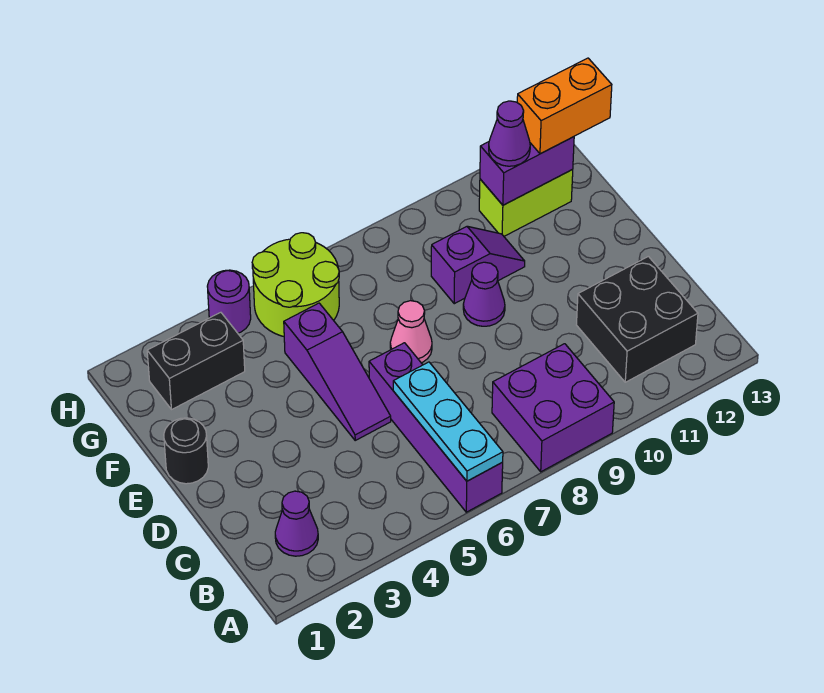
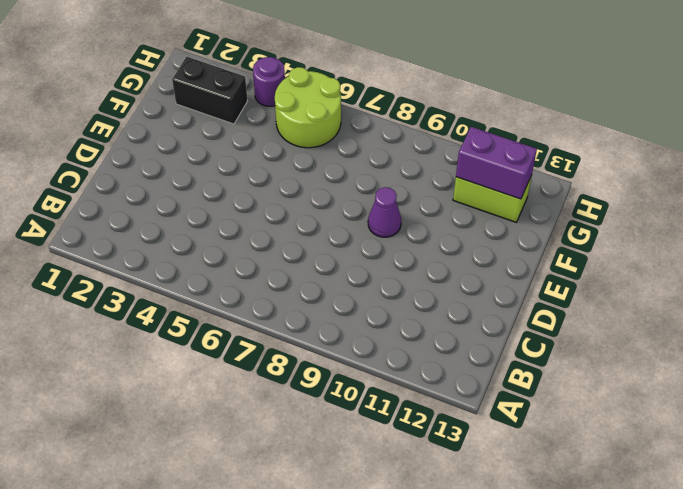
none -> purple 1x4 brick [369,343,503,512]
none -> purple 2x2 brick [492,344,614,472]
none -> purple 1x1 cone [275,491,318,556]

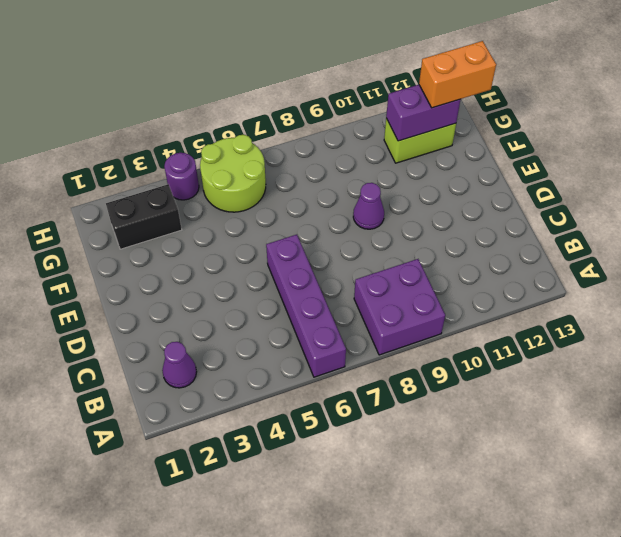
none -> black 2x2 brick [577,256,698,382]
none -> purple 1x3 slope [284,303,391,440]
none -> black 1x1 round brick [164,418,208,484]

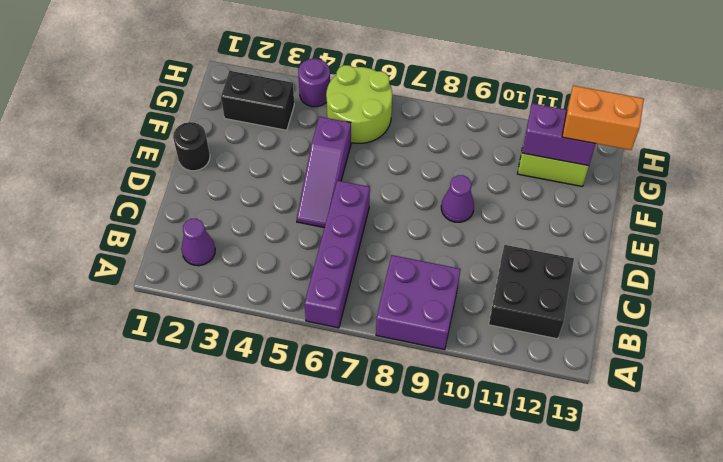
none -> pink 1x1 cone [390,301,432,363]
none -> purple 1x2 slope [431,226,525,304]
none -> cyan 1x3 plate [393,362,503,481]

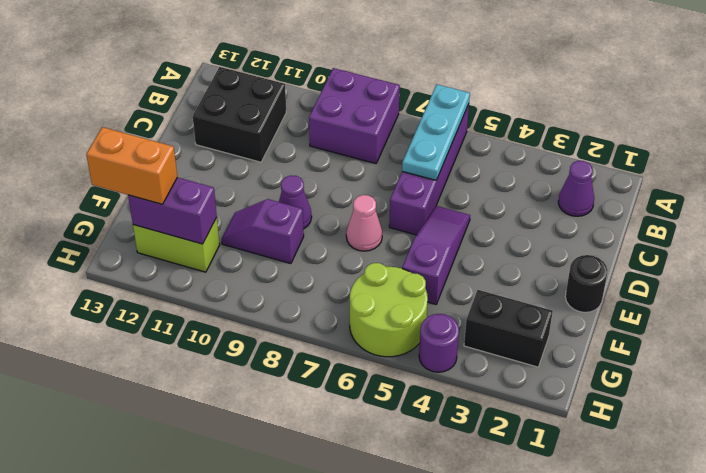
none -> purple 1x1 cone [489,101,530,166]

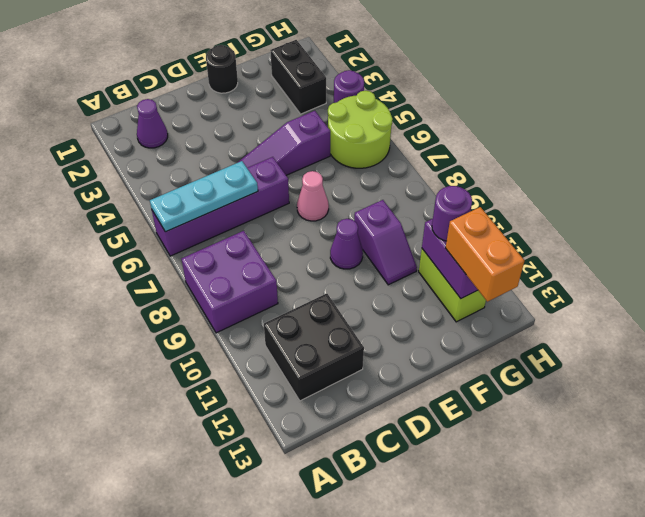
purple 1x1 round brick [432,186,472,241] -> purple 1x1 cone [489,101,530,166]

